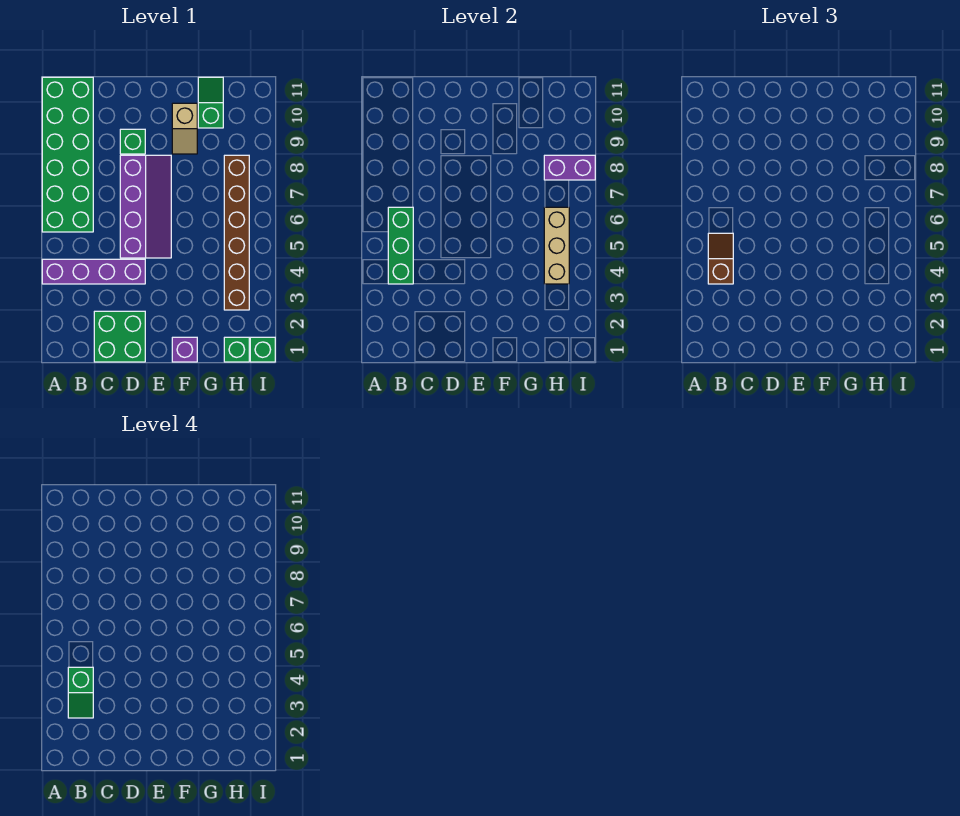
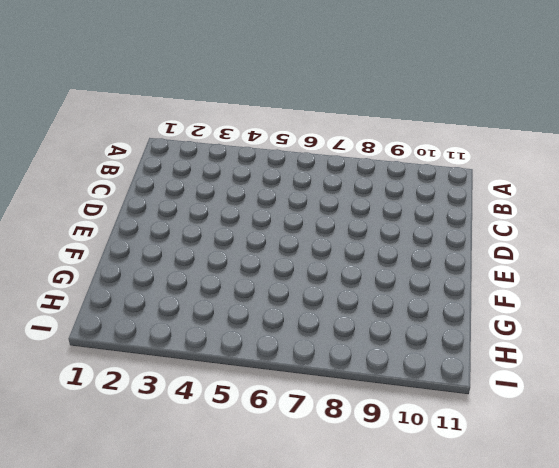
none -> purple 1x4 brick [42,259,145,284]
none -> green 2x6 brick [42,77,93,232]
none -> green 2x2 brick [94,311,145,362]

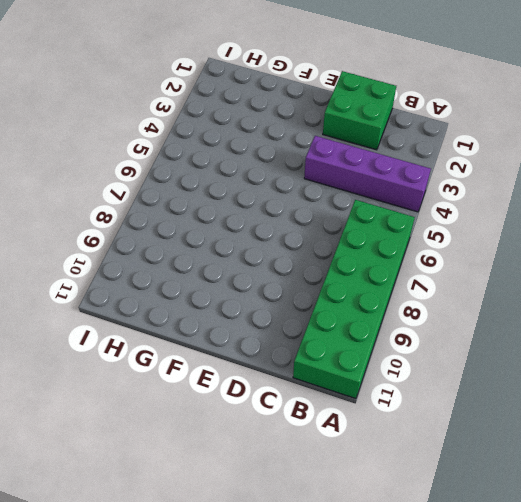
none -> purple 2x4 slope [120,155,171,258]
none -> green 1x1 brick [120,129,145,154]
none -> purple 1x1 brick [172,337,197,362]

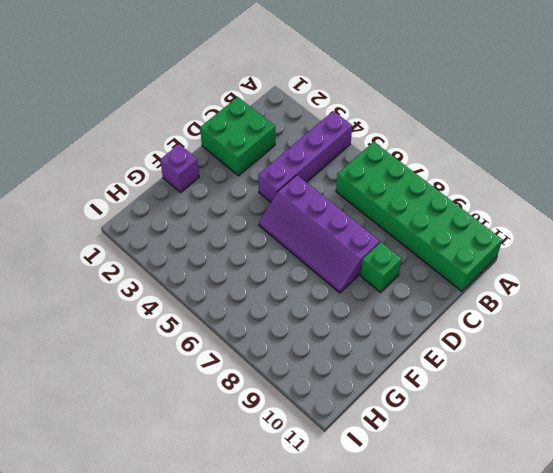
none -> tan 1x2 slope [172,103,197,154]
none -> green 1x2 slope [198,77,223,128]
none -> green 1x1 brick [224,337,249,362]

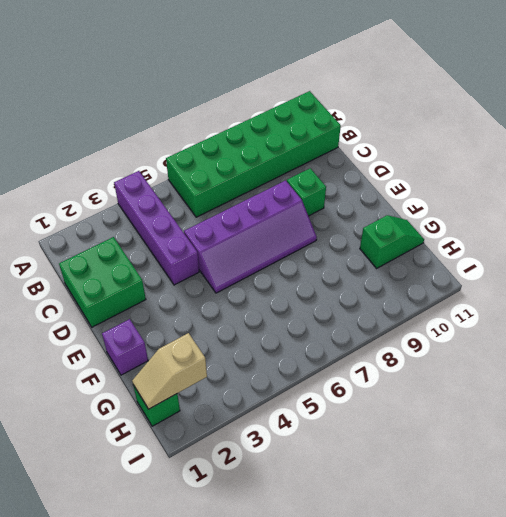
tan 1x2 slope [132,333,207,409] -> tan 1x2 slope moved to [172,103,197,154]
none -> brown 1x6 brick [224,155,249,310]
none -> green 1x1 brick [250,337,275,362]
none -> green 1x3 brick [388,207,413,284]

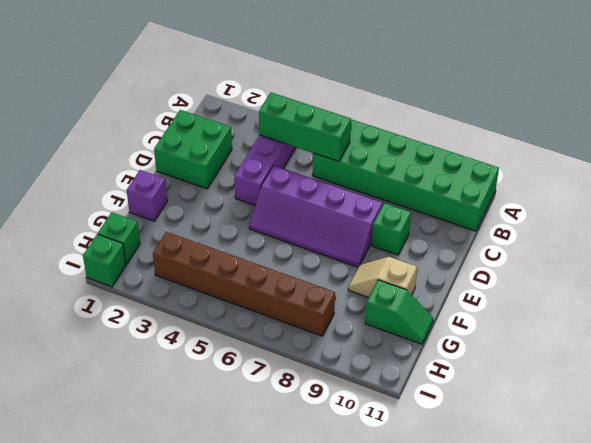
none -> tan 1x3 brick [544,207,569,284]
none -> purple 1x2 brick [544,155,595,180]
none -> brown 1x2 slope [708,233,733,284]

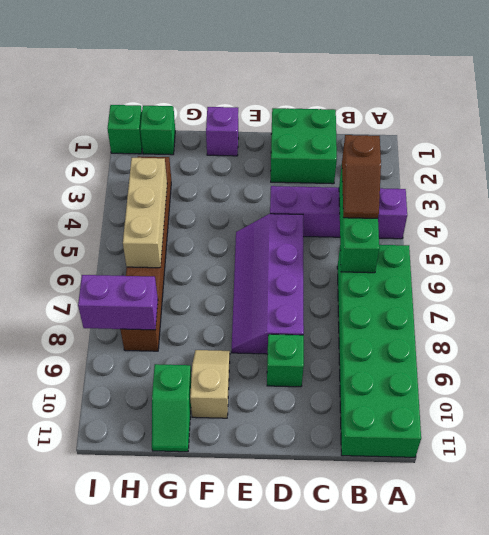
none -> green 1x2 slope [68,667,93,718]

